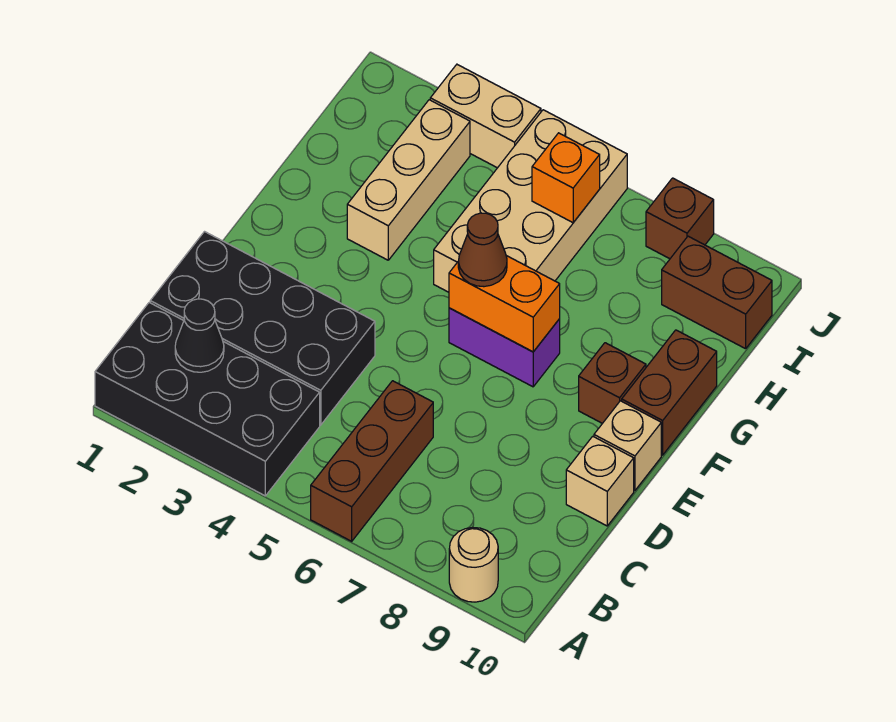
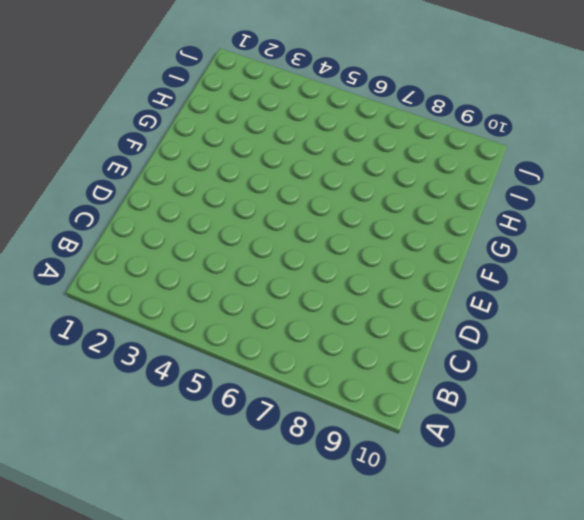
none -> black 2x4 brick [95,303,320,496]
none -> brown 1x3 brick [311,381,433,541]
none -> tan 1x1 round brick [449,528,498,602]

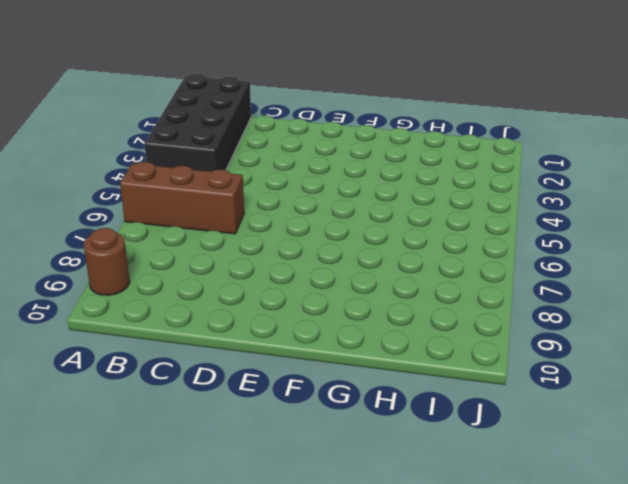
brown 1x1 round brick [84,228,130,295] -> tan 1x1 round brick [449,528,498,602]
none -> black 2x4 brick [150,232,375,425]
none -> tan 1x1 brick [566,436,634,526]
none -> tan 1x1 brick [594,401,661,490]

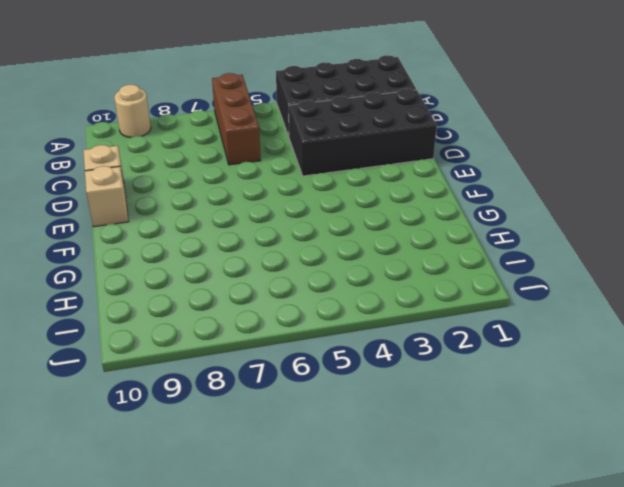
none -> purple 1x2 brick [449,308,560,387]
none -> brown 1x1 brick [579,343,646,423]
none -> brown 1x2 brick [622,330,717,455]

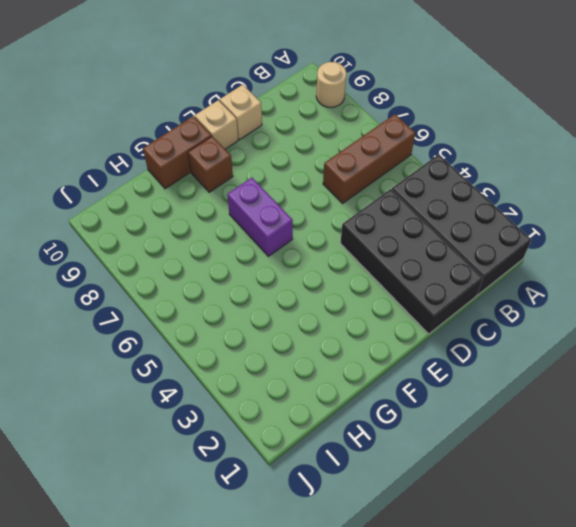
none -> tan 1x3 brick [347,100,470,260]
none -> tan 2x4 brick [434,110,627,292]
none -> brown 1x2 brick [662,236,772,349]

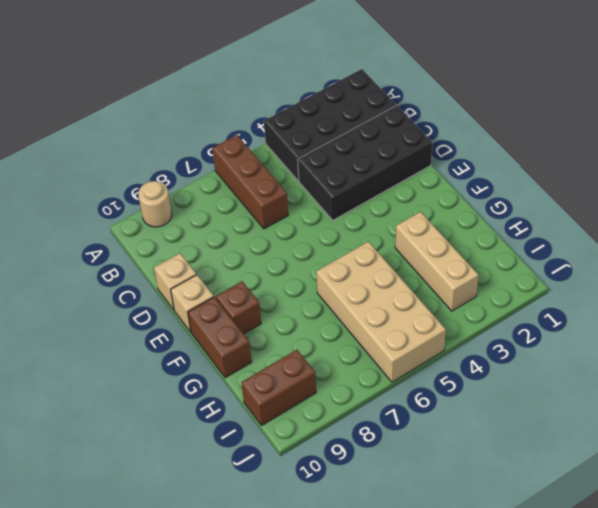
none -> purple 1x2 brick [449,308,560,387]
none -> tan 1x2 brick [430,64,541,168]
none -> brown 1x1 brick [646,178,714,259]

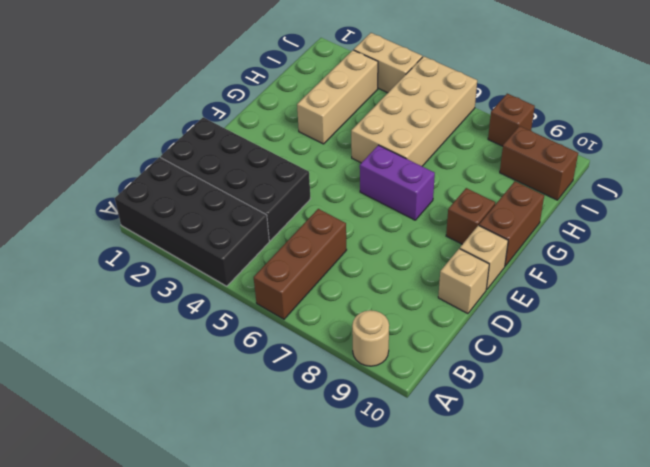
none -> black 1x1 cone [175,299,224,372]
none -> orange 1x2 brick [449,256,560,352]
none -> orange 1x1 brick [532,133,600,223]

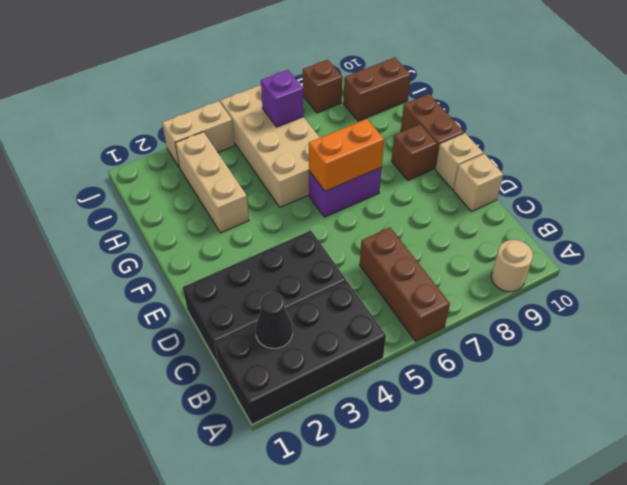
purple 1x1 brick [261,70,304,127] -> orange 1x1 brick [532,133,600,223]
none -> brown 1x1 cone [458,213,507,287]

